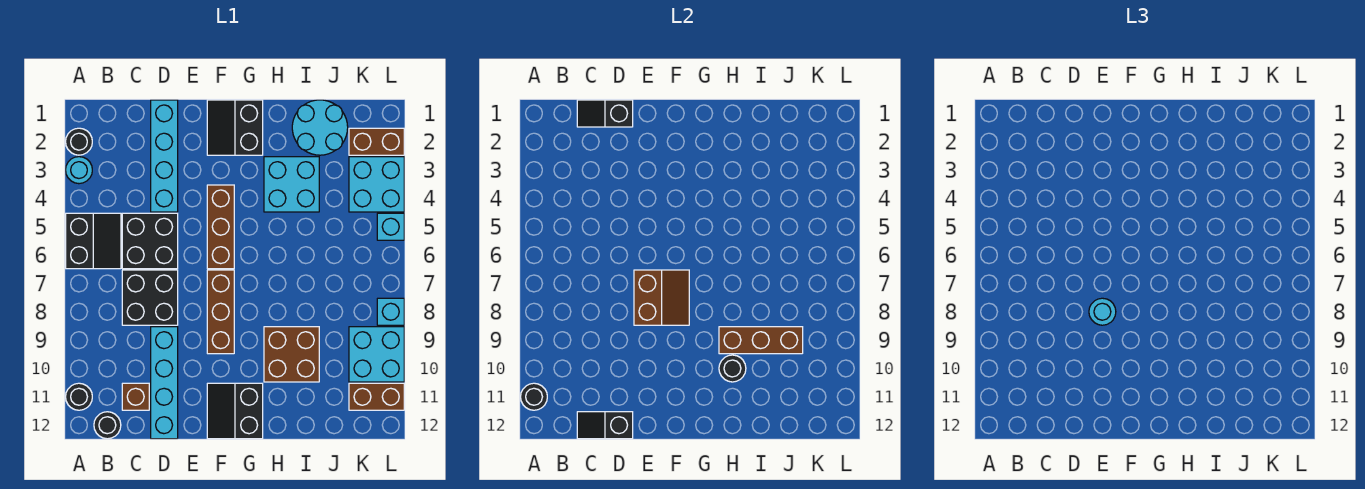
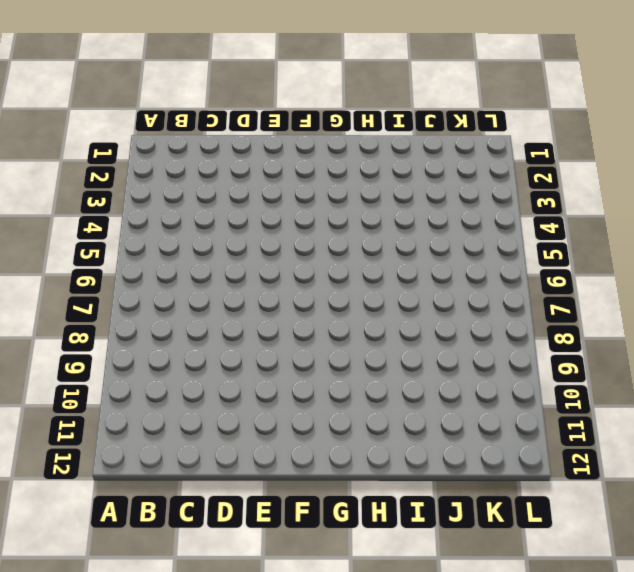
none -> black 1x1 round brick [66,128,92,155]
none -> cyan 1x1 round brick [66,157,92,184]
none -> black 2x2 slope [66,213,121,269]
none -> black 1x1 round brick [66,383,92,410]

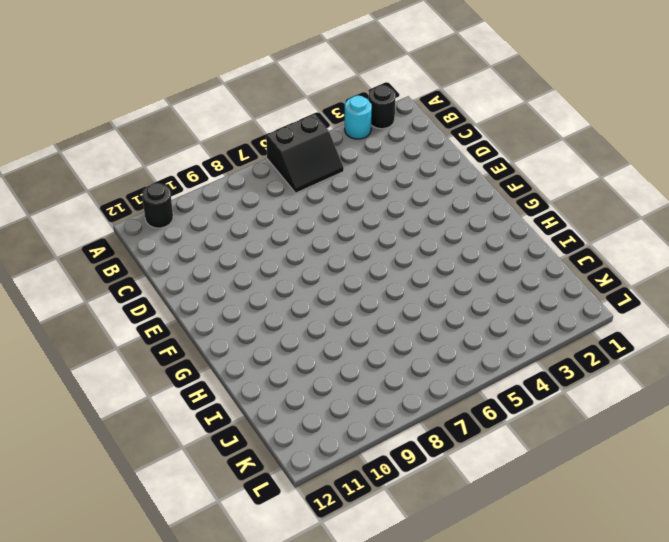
none -> black 1x1 round brick [94,412,121,439]
none -> black 2x2 brick [122,213,178,269]
none -> black 2x2 brick [122,270,178,325]
none -> brown 1x1 brick [122,383,149,410]

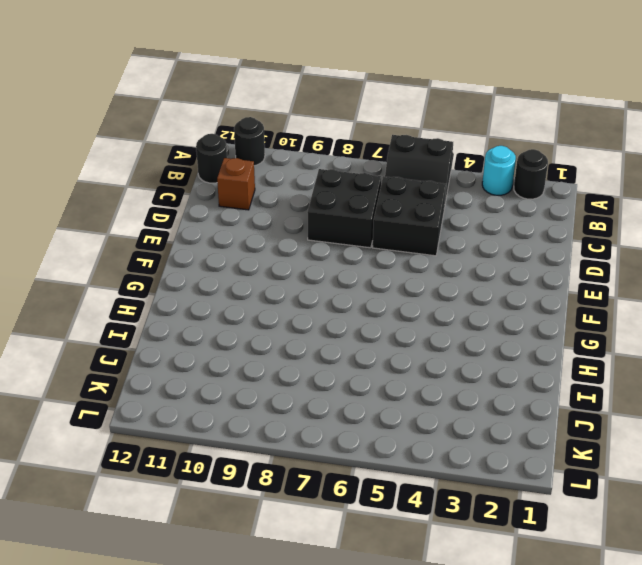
none -> cyan 1x4 brick [151,100,178,212]
none -> cyan 1x4 brick [151,327,178,439]
none -> black 2x2 slope [207,100,263,155]
none -> brown 1x3 brick [207,185,234,269]

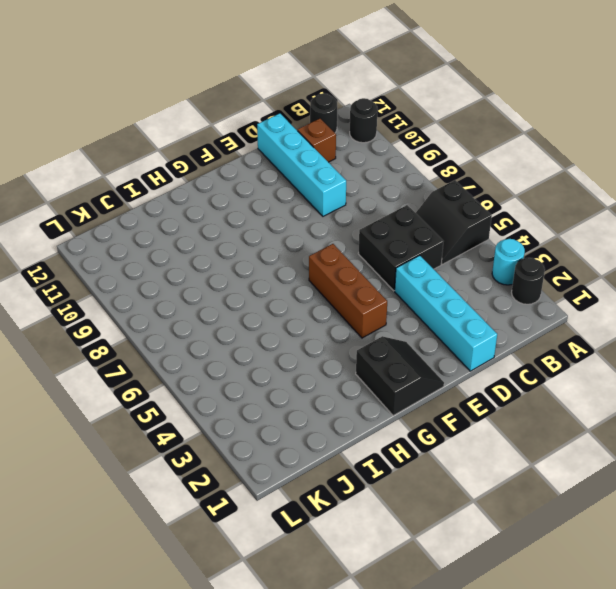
none -> black 2x2 brick [122,270,178,325]
none -> brown 1x3 brick [207,270,234,354]
none -> black 2x2 slope [207,383,263,439]
none -> cyan 2x2 brick [264,157,319,212]

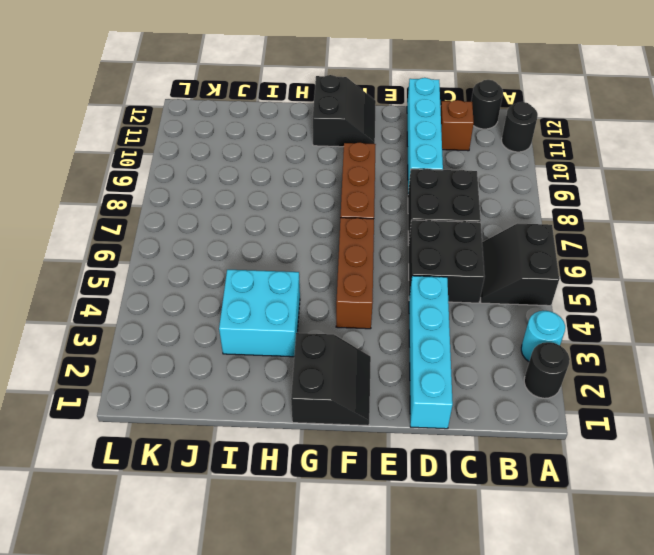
none -> brown 2x2 brick [264,327,319,382]
none -> cyan 2x2 round brick [292,100,348,155]
none -> brown 1x2 brick [349,128,404,155]
none -> cyan 2x2 brick [349,157,404,212]

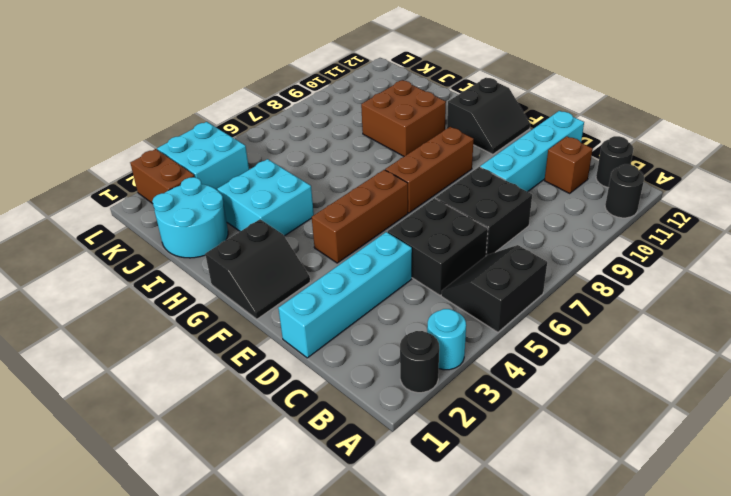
none -> cyan 2x2 brick [349,327,404,382]
none -> brown 1x2 brick [349,383,404,410]
none -> cyan 1x1 brick [377,213,404,240]
none -> cyan 1x1 brick [377,298,404,325]

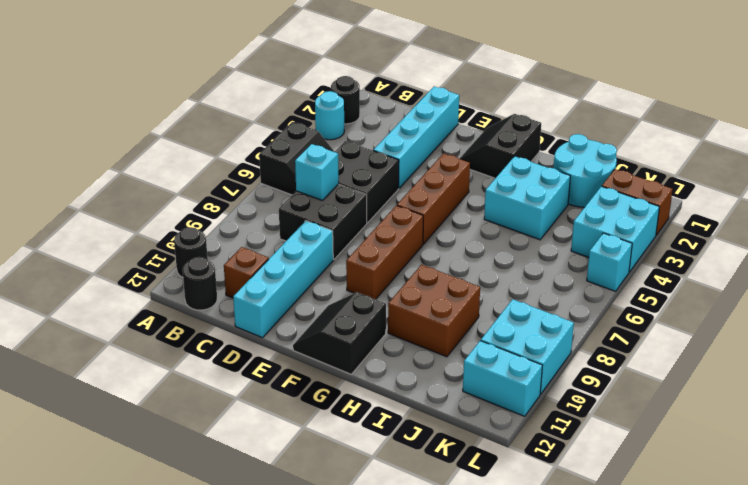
cyan 1x1 brick [295,144,339,201] -> cyan 1x1 brick moved to [377,298,404,325]
cyan 1x2 brick [463,341,542,416] -> brown 1x2 brick [349,383,404,410]
none -> black 1x1 round brick [521,383,547,410]
none -> black 1x2 slope [577,100,633,127]
none -> black 1x2 slope [577,412,633,439]
none -> brown 2x2 slope [634,270,689,325]

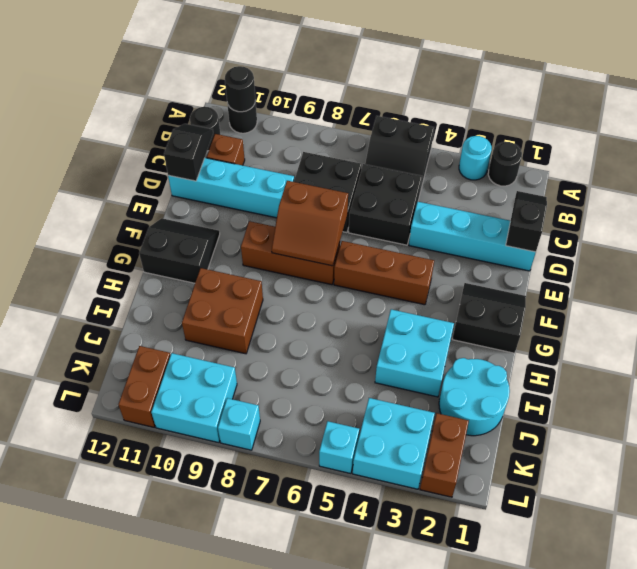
none -> brown 1x3 brick [719,327,803,354]
none -> black 1x1 round brick [719,355,746,382]
none -> cyan 1x1 round brick [1089,298,1116,325]

